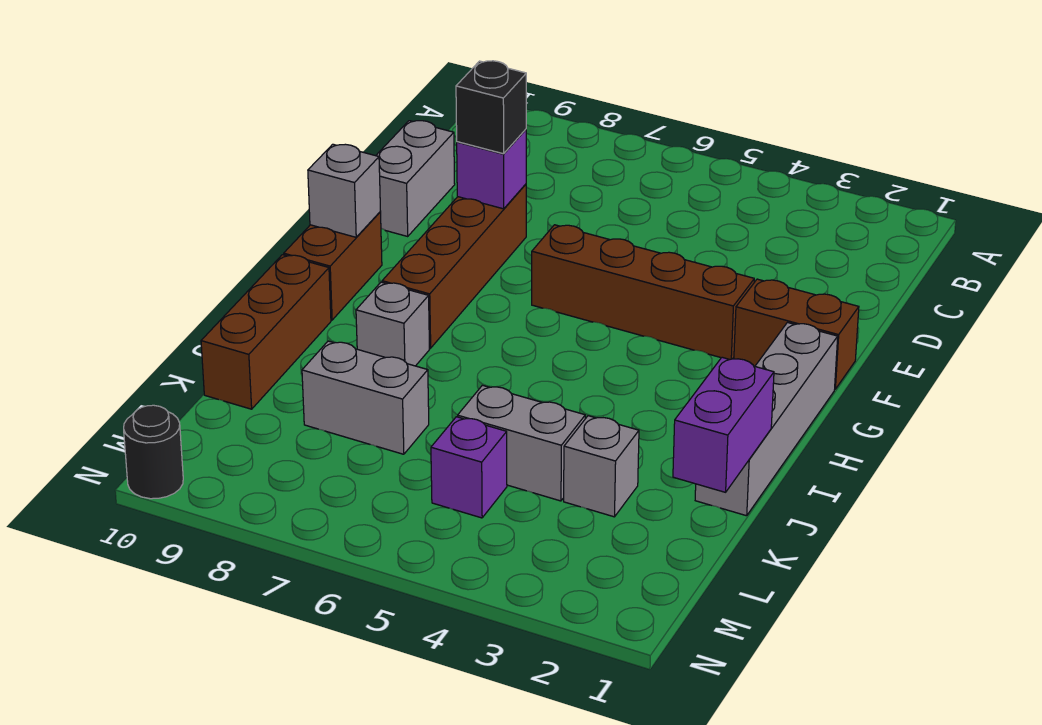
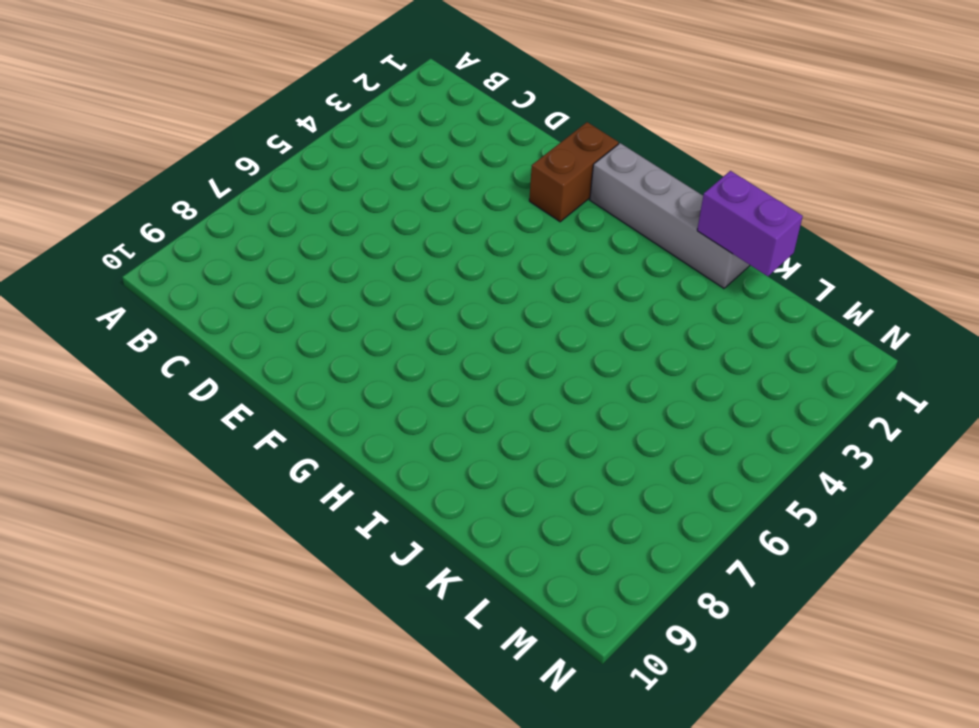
none -> grey 1x2 brick [376,121,455,236]
none -> brown 1x4 brick [382,184,526,348]
none -> brown 1x4 brick [532,225,754,360]

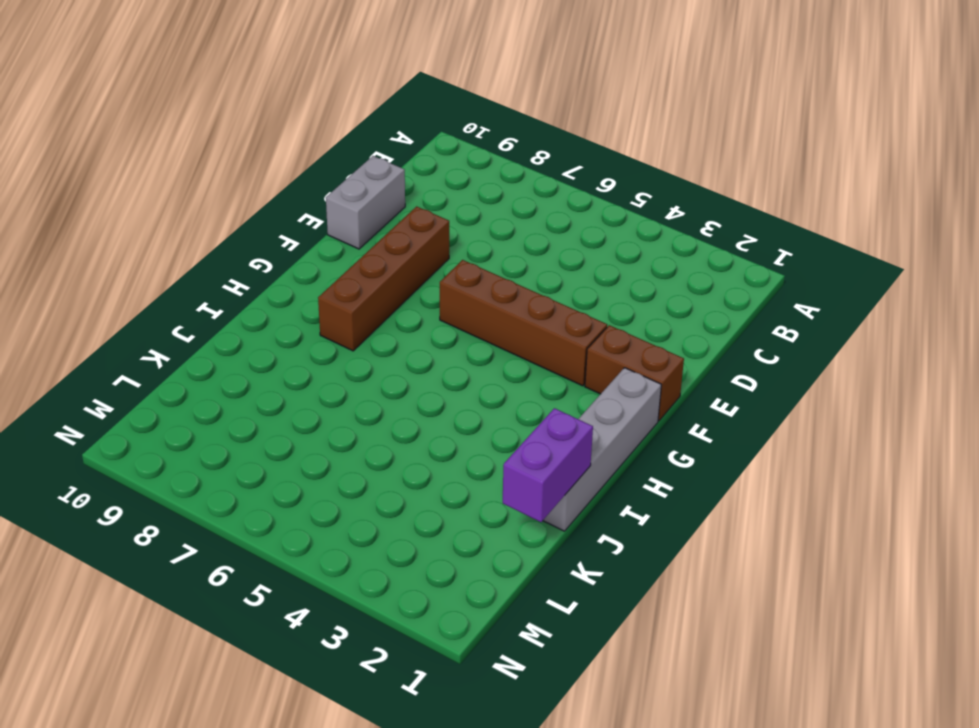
none -> brown 1x2 brick [284,212,382,320]
none -> grey 1x1 brick [356,282,430,366]
none -> brown 1x3 brick [201,255,331,409]

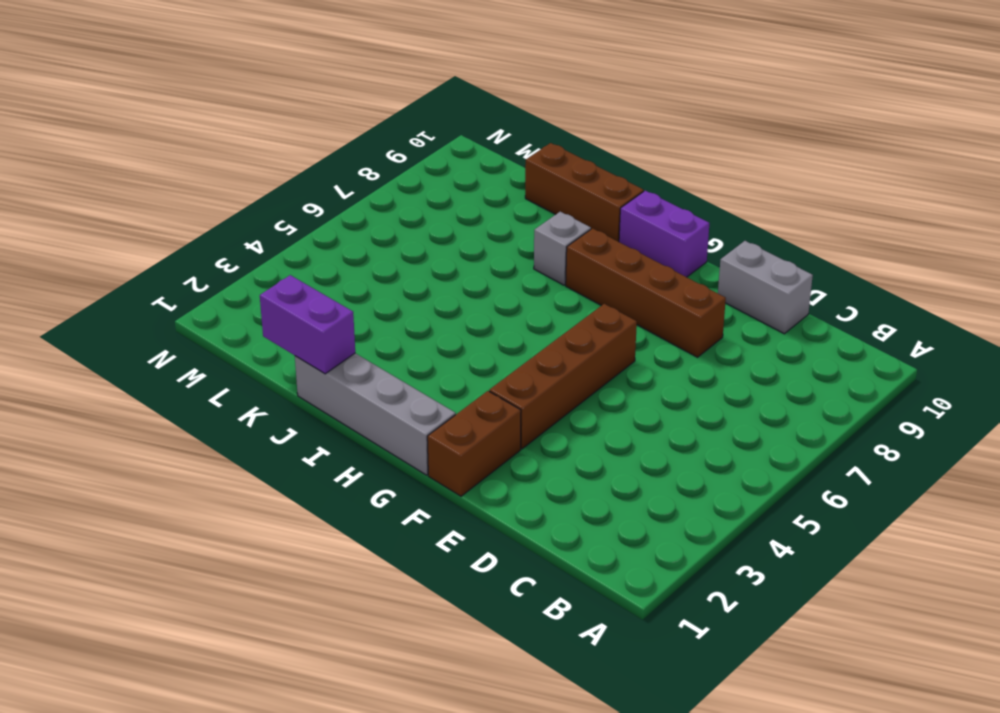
purple 1x2 brick [619,191,709,277] -> brown 1x2 brick [284,212,382,320]
none -> grey 1x1 brick [564,416,639,517]
none -> grey 1x2 brick [458,385,585,501]
none -> grey 1x2 brick [302,341,429,454]

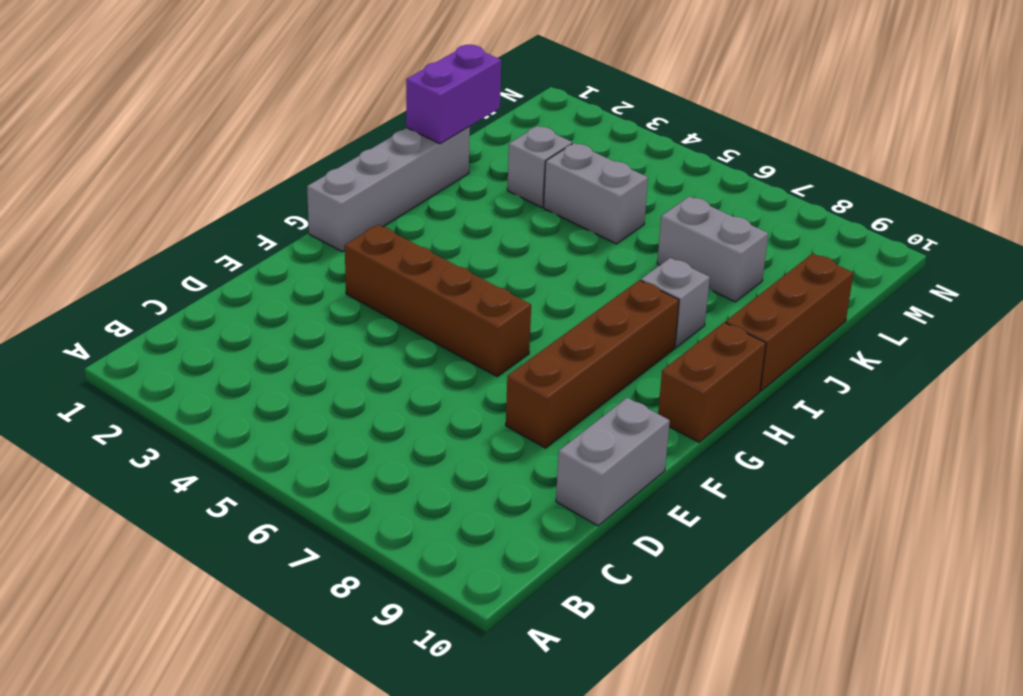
none -> brown 1x2 brick [734,279,859,389]
none -> purple 1x1 brick [431,417,507,518]
none -> black 1x1 round brick [124,405,183,499]

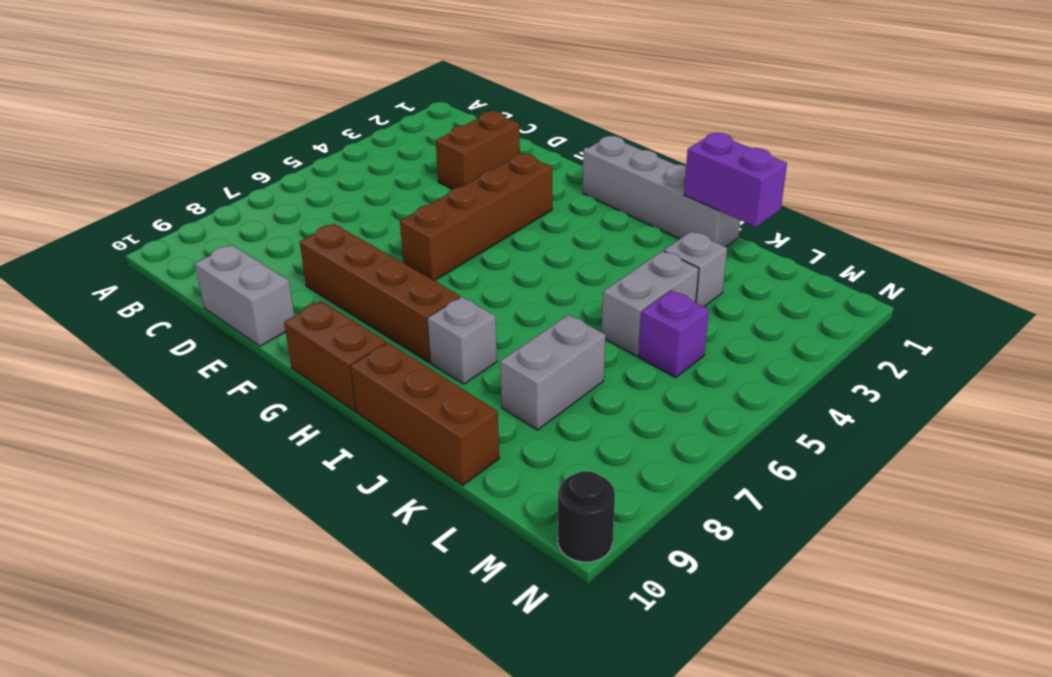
brown 1x2 brick [436,111,520,189] -> brown 1x2 brick moved to [734,279,859,389]
none -> purple 1x1 brick [457,129,526,209]
none -> grey 1x1 brick [308,144,380,237]
none -> black 1x1 brick [456,61,526,154]

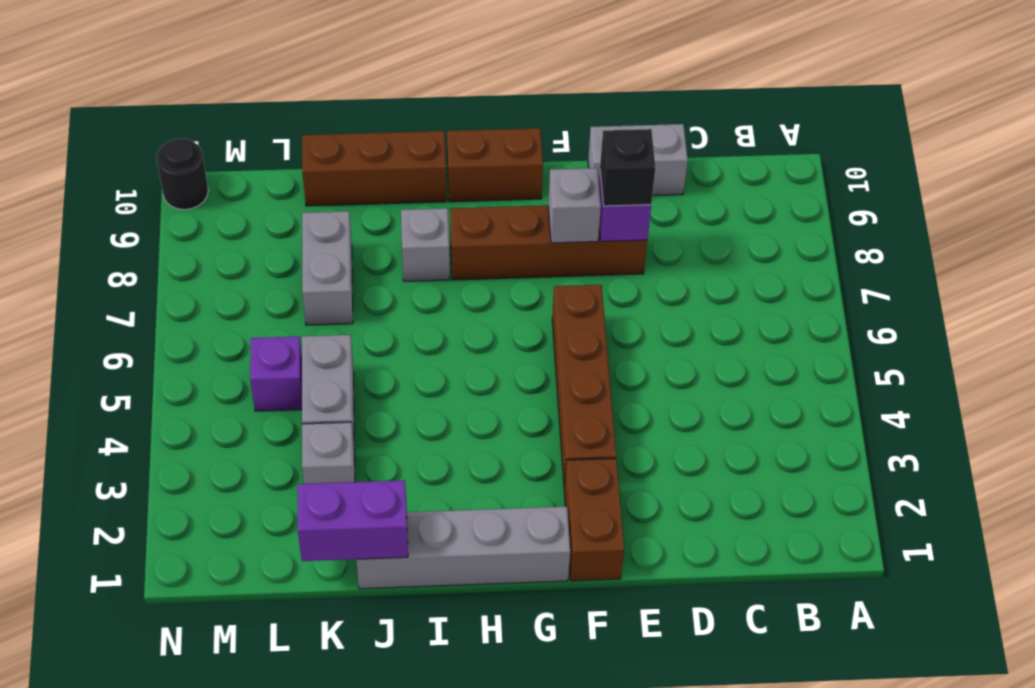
grey 1x1 brick [548,168,601,243] -> grey 1x1 brick moved to [308,144,380,237]

